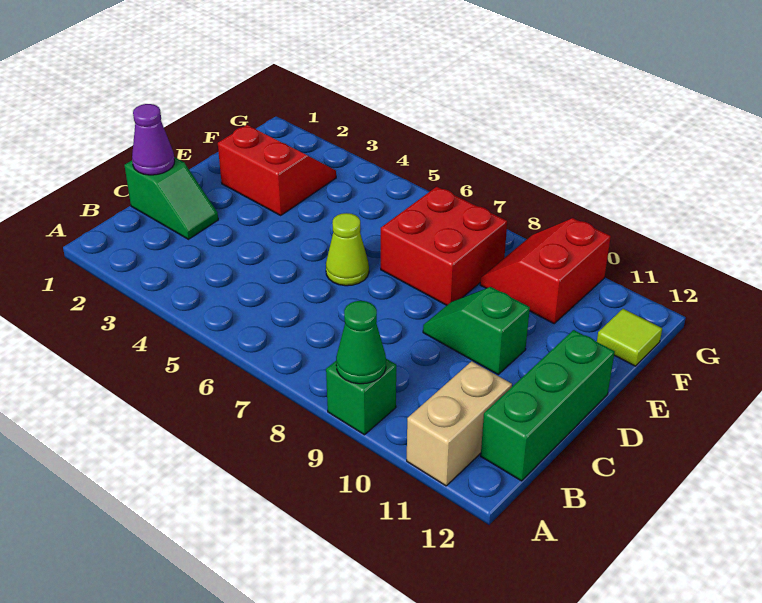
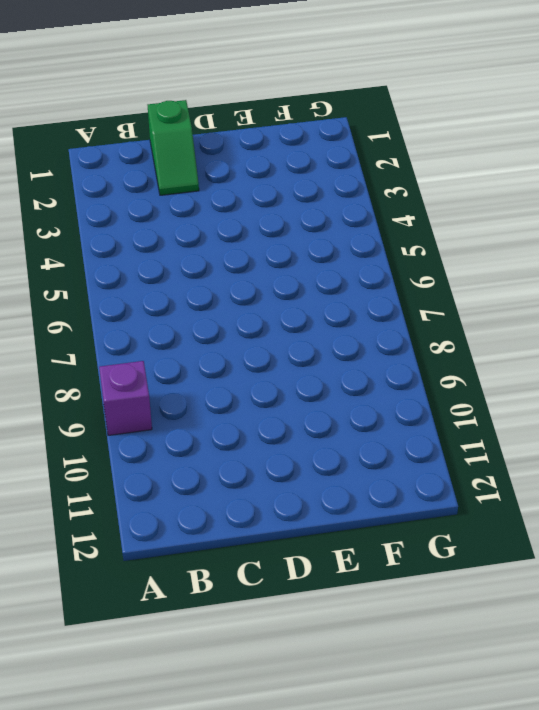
purple 1x1 brick [99,361,152,435] -> green 1x1 brick [326,359,396,435]
none -> tan 1x2 brick [407,361,512,486]
none -> green 1x3 brick [481,330,615,481]
none -> lime 1x1 cone [326,213,369,286]

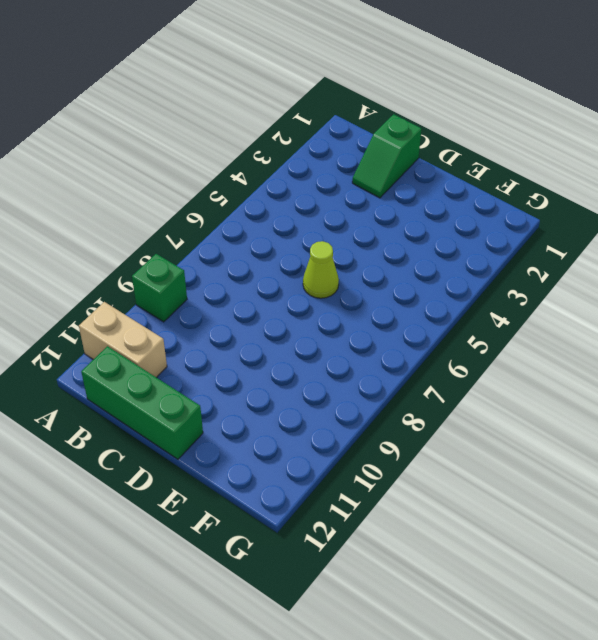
none -> green 1x2 slope [423,287,530,374]
none -> red 2x2 slope [218,125,336,215]
none -> red 2x2 brick [381,187,507,305]

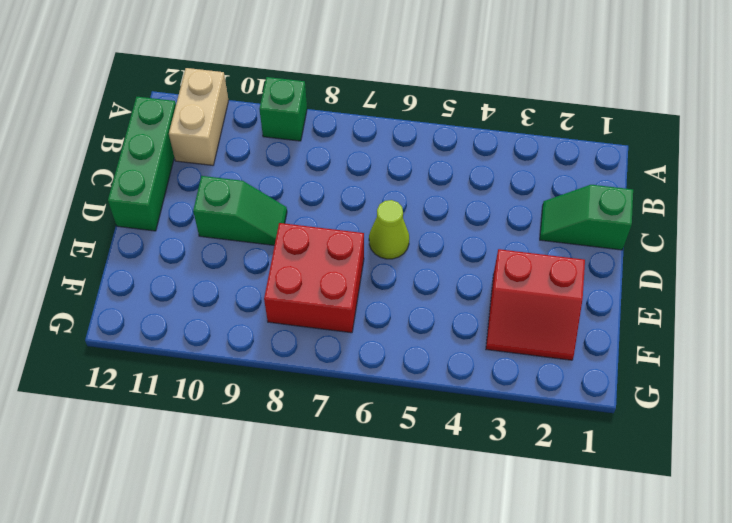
none -> red 2x2 slope [480,218,611,323]
none -> lime 1x1 tile [597,309,662,366]
none -> green 1x1 cone [336,301,386,384]

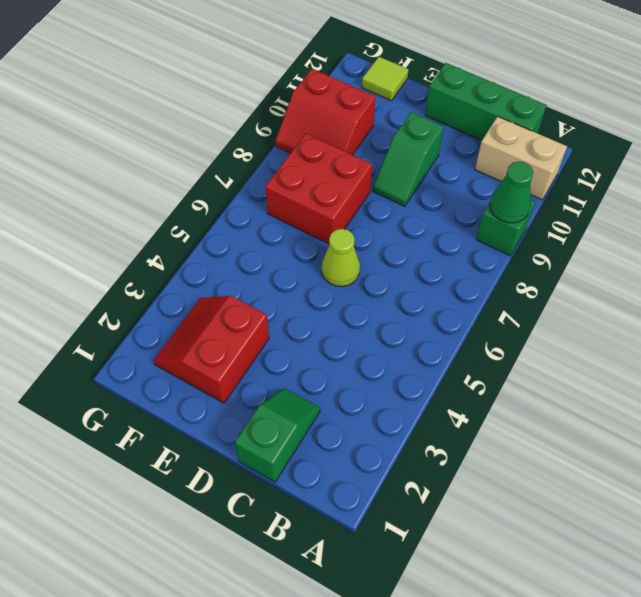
none -> purple 1x1 cone [132,104,175,175]

